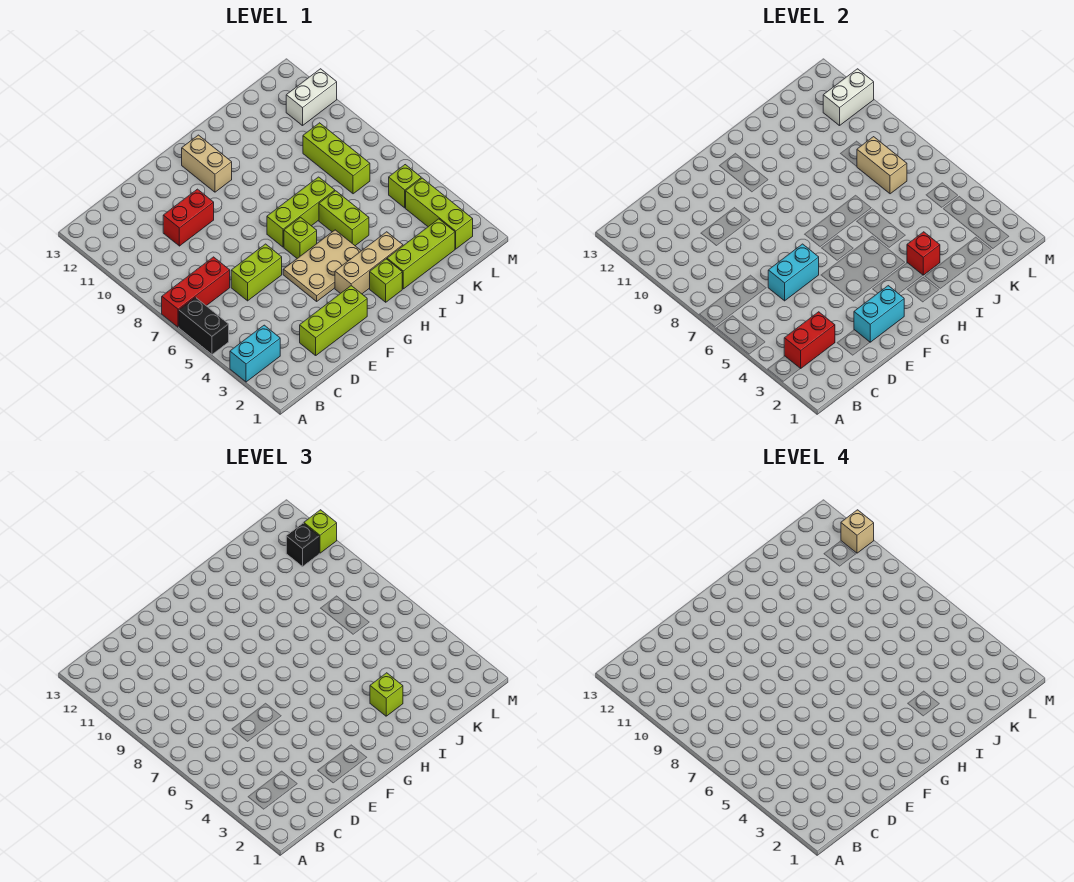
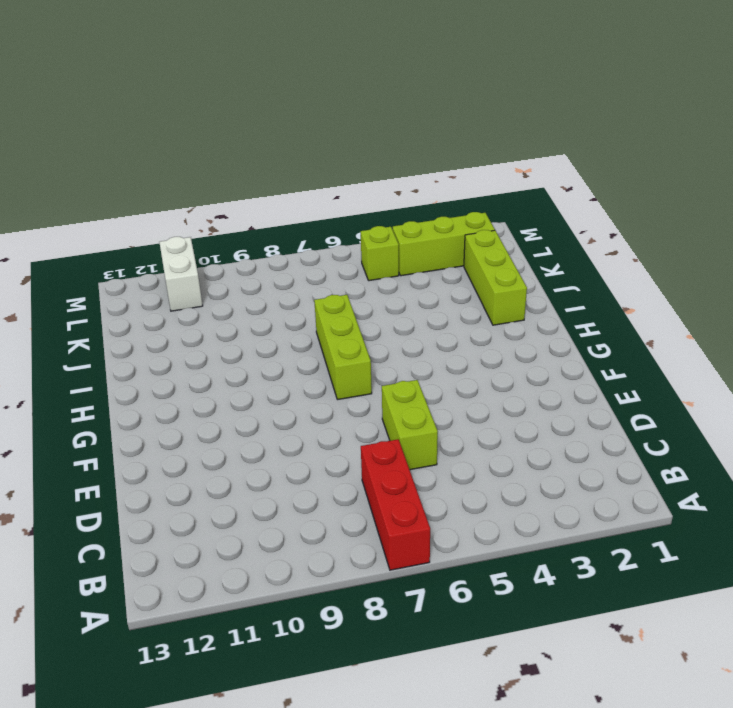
none -> cyan 1x2 brick [230,325,280,382]
none -> black 1x2 brick [179,298,229,354]
none -> lime 1x3 brick [300,286,367,355]

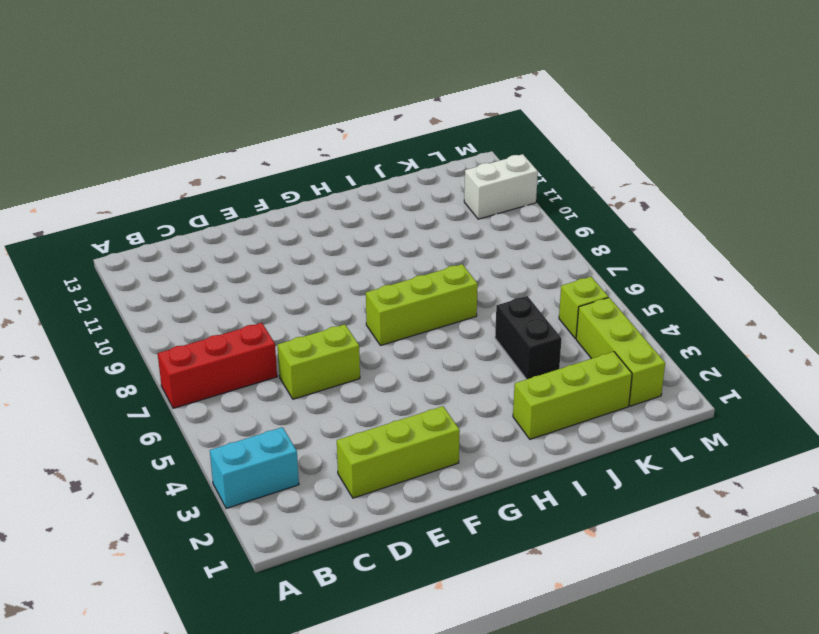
black 1x2 brick [495,296,562,379] -> black 1x2 brick moved to [179,298,229,354]
none -> red 1x2 brick [163,189,214,246]
none -> tan 2x3 plate [283,230,361,301]
none -> tan 1x3 brick [335,232,403,294]

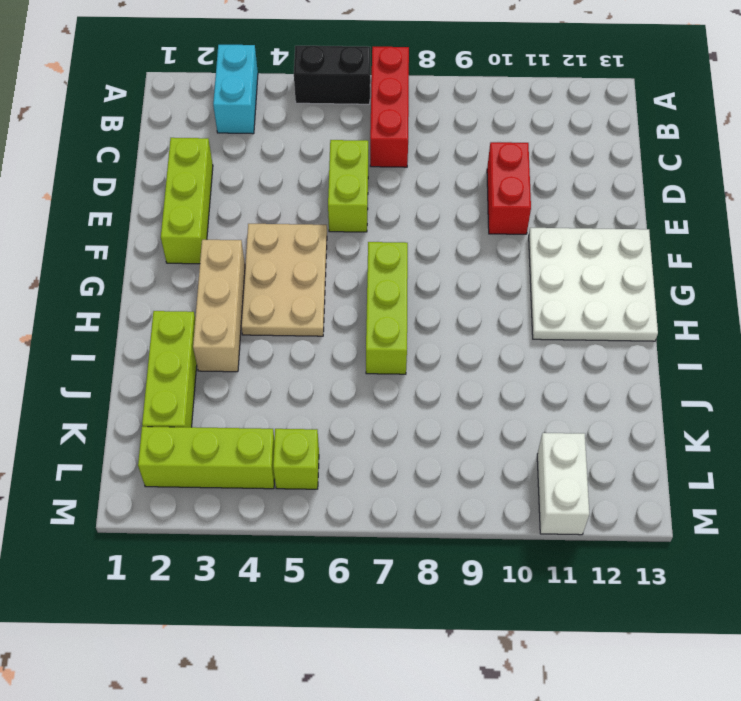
white 3x3 plate [529,228,658,341] -> tan 1x2 brick [182,135,232,192]
none -> lime 1x1 brick [284,217,317,258]
none -> lime 1x1 brick [370,259,402,302]
none -> lime 1x2 brick [319,191,369,246]

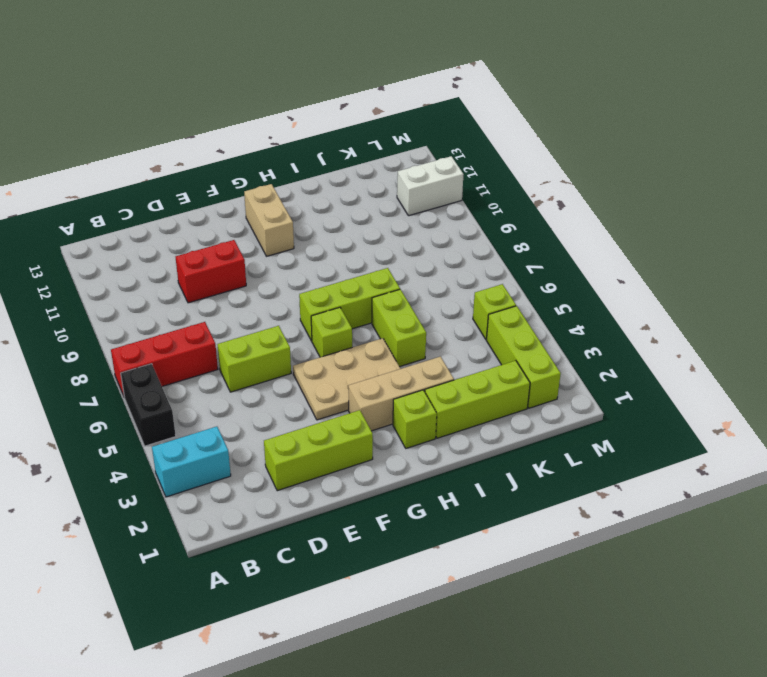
none -> lime 1x3 brick [303,123,370,194]
none -> red 1x2 brick [784,312,835,369]
none -> cyan 1x2 brick [768,244,819,301]

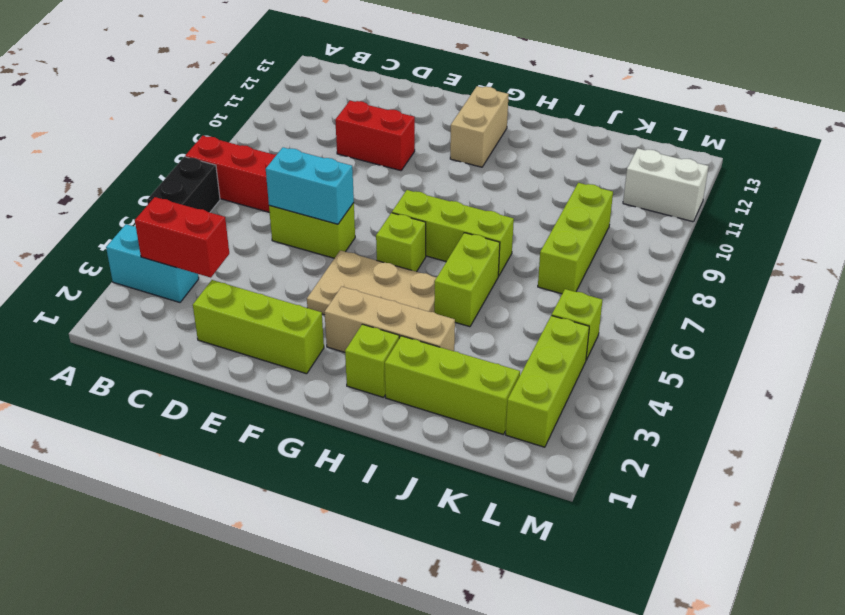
none -> cyan 1x2 brick [854,286,904,342]
none -> red 1x1 brick [907,232,940,275]
none -> tan 1x2 brick [857,137,907,194]

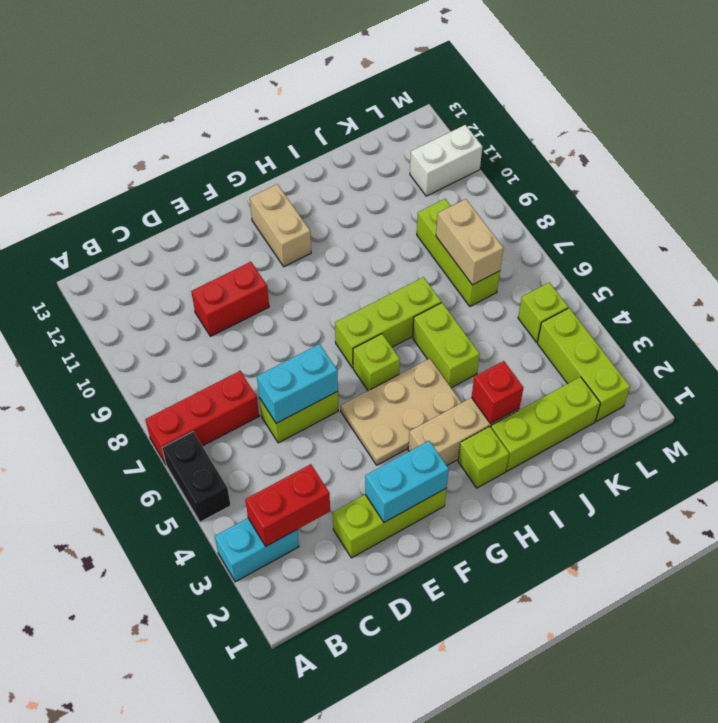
none -> white 1x2 brick [823,69,874,126]
none -> lime 1x1 brick [370,673,403,716]
none -> black 1x1 brick [286,523,319,567]

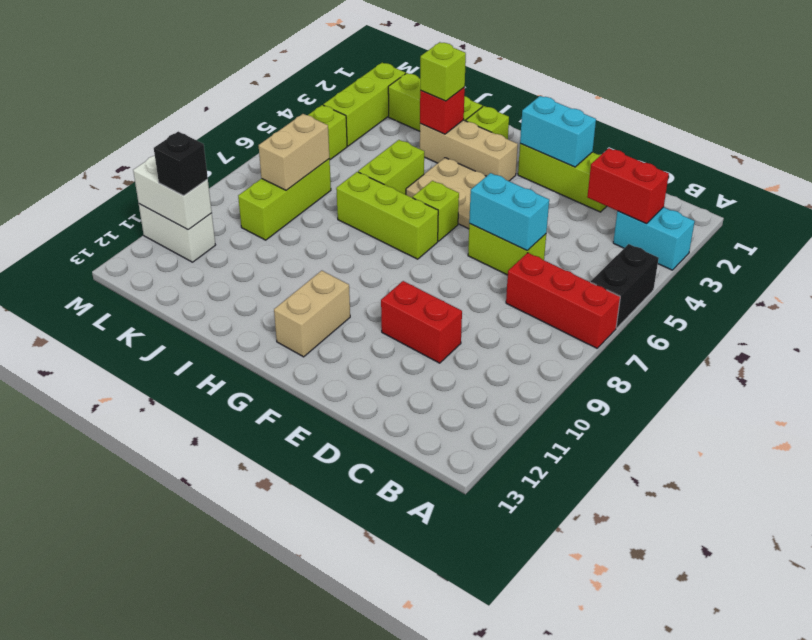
none -> lime 1x1 brick [304,510,337,553]
none -> tan 1x1 brick [841,510,874,553]

